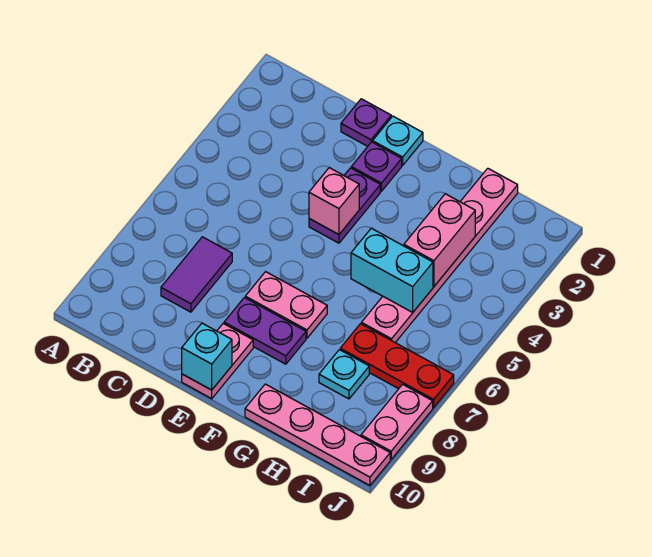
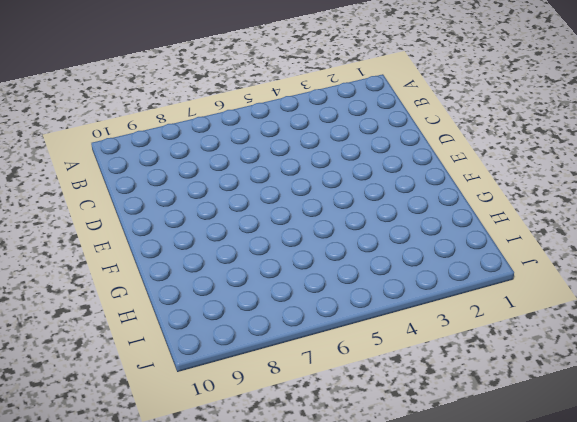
none -> purple 1x2 tile [161,237,232,312]
none -> purple 1x1 plate [341,99,391,146]
none -> cyan 1x1 plate [373,116,423,165]

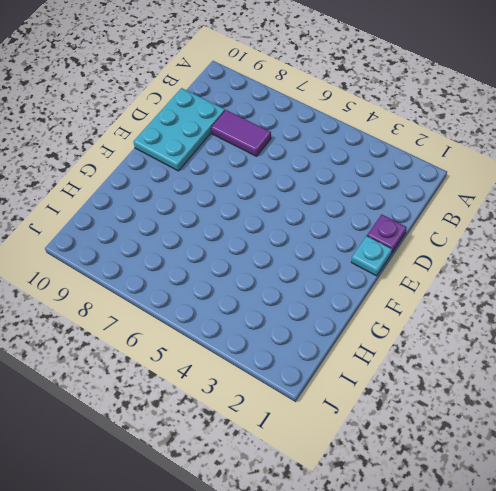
cyan 2x3 plate [134,88,225,171] -> pink 1x2 plate [182,324,253,399]
none -> purple 1x1 plate [351,142,402,191]
none -> purple 1x2 plate [309,168,380,243]
none -> pink 1x2 plate [245,272,327,338]

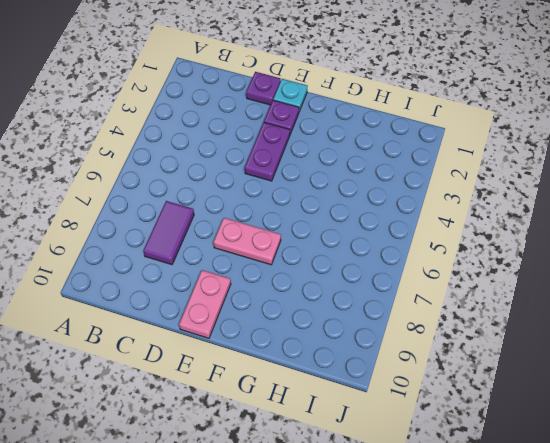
none -> purple 1x2 plate [224,298,306,364]
none -> pink 1x4 plate [245,384,390,485]
none -> pink 1x6 plate [361,168,518,343]

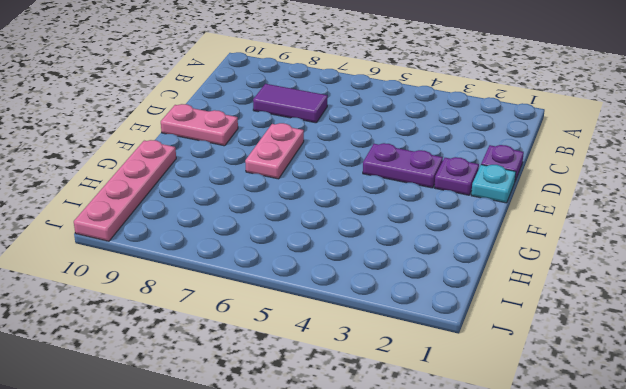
none -> purple 1x2 plate [224,298,306,364]
none -> pink 1x6 plate [361,168,518,343]
none -> red 1x3 plate [340,324,454,408]

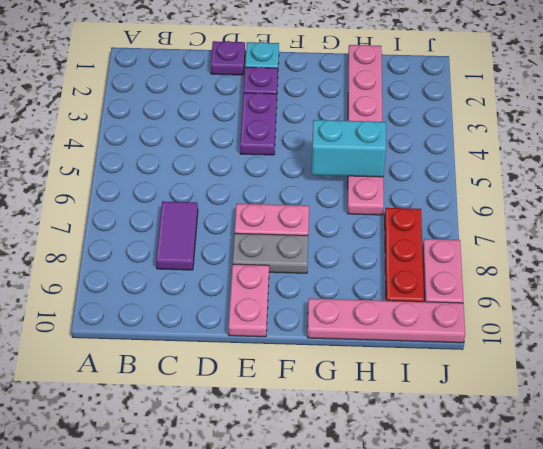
grey 1x2 plate [233,233,308,273] -> purple 1x2 plate [224,298,306,364]
red 1x3 plate [385,208,424,302] -> red 1x3 plate turned to [340,324,454,408]
none -> cyan 1x1 plate [319,350,369,399]
none -> pink 1x1 brick [309,168,359,235]
none -> cyan 1x1 brick [182,323,232,390]

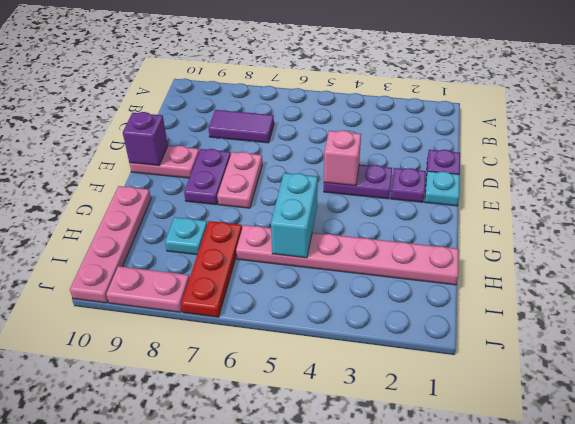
purple 1x1 brick [123,112,168,166] -> cyan 1x1 brick [182,323,232,390]
none -> pink 1x2 brick [404,194,475,287]

